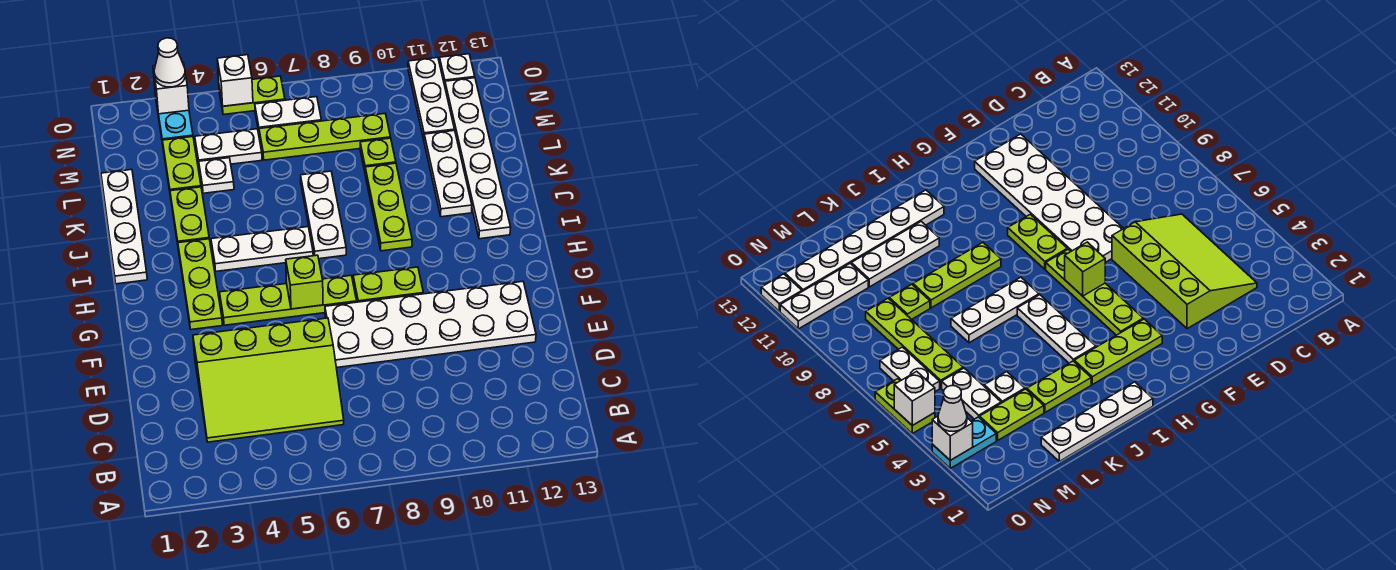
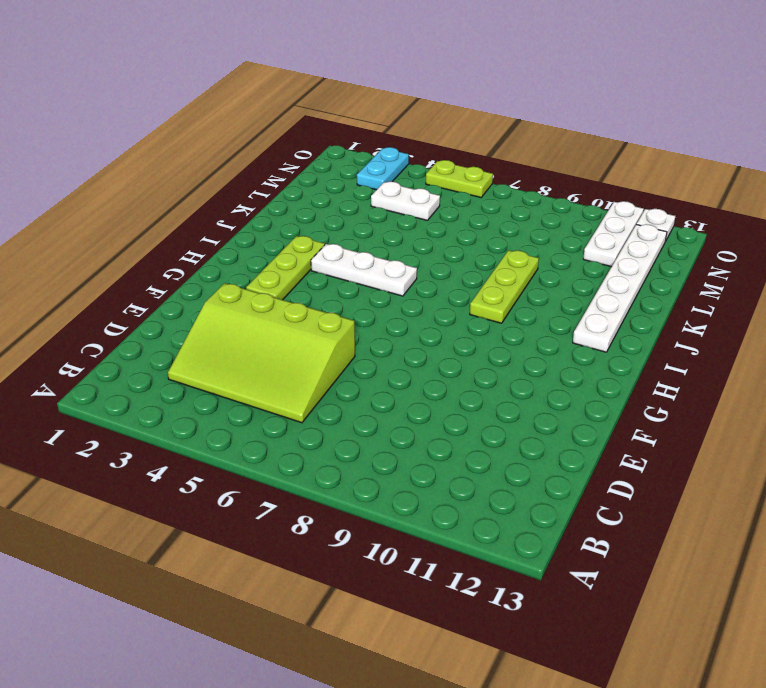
none -> white 2x6 plate [325,281,536,368]
none -> lime 1x4 plate [220,276,357,325]
none -> lime 1x2 plate [353,267,423,302]

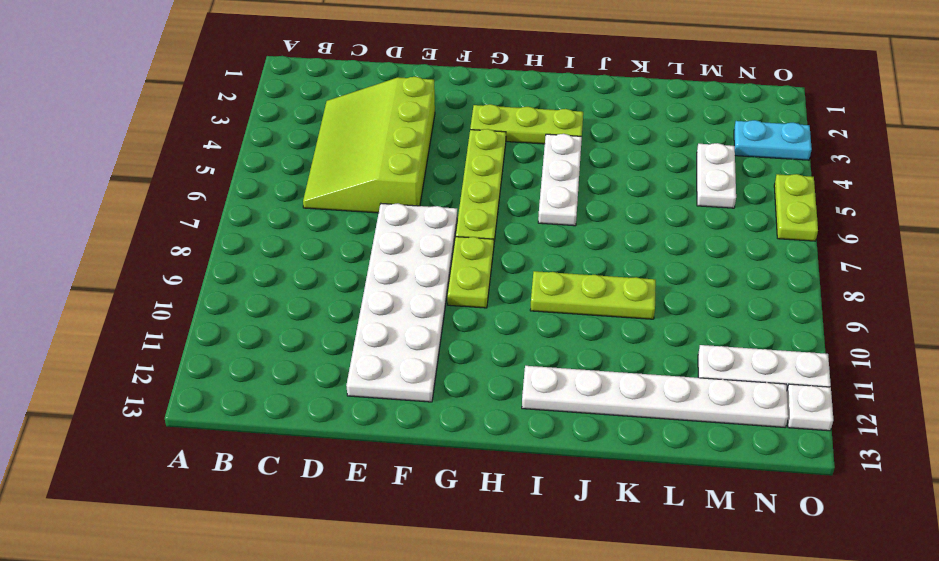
none -> white 1x4 plate [101,169,147,284]
none -> white 1x3 plate [301,171,346,259]
none -> lime 1x2 plate [170,187,209,244]

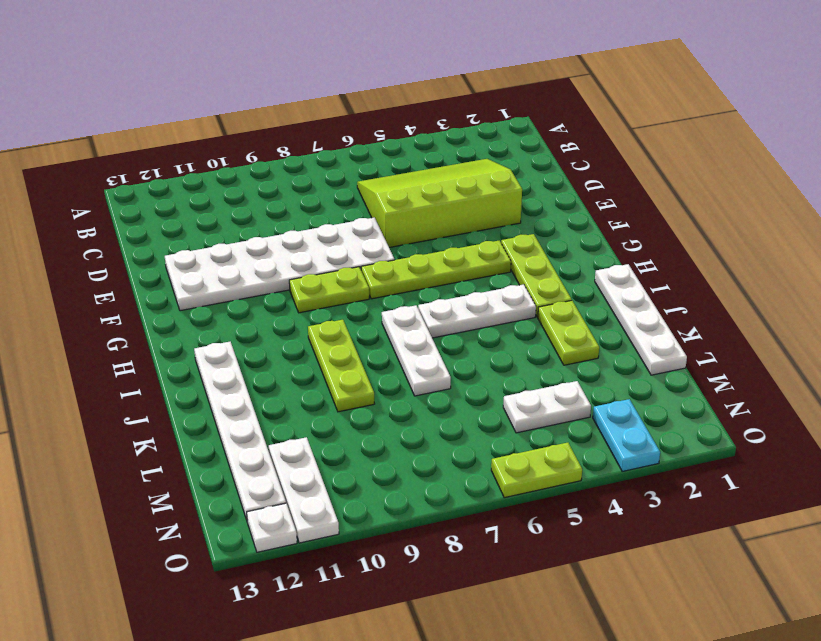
none -> white 1x3 plate [424,130,472,217]
none -> lime 1x2 plate [162,137,201,191]
none -> white 1x1 plate [199,158,234,193]

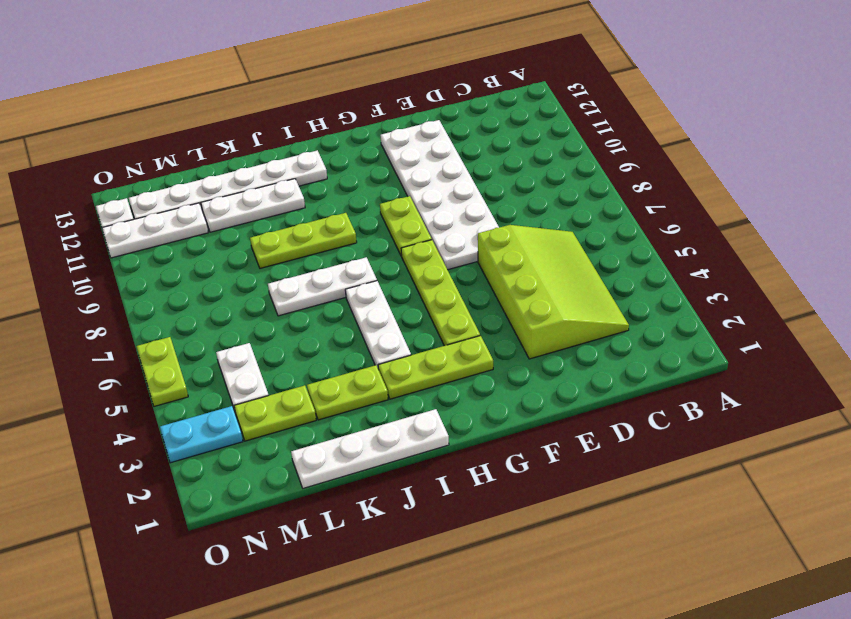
none -> white 1x1 plate [199,158,234,193]
none -> lime 1x1 plate [360,138,396,171]
none -> lime 1x4 plate [259,114,391,160]

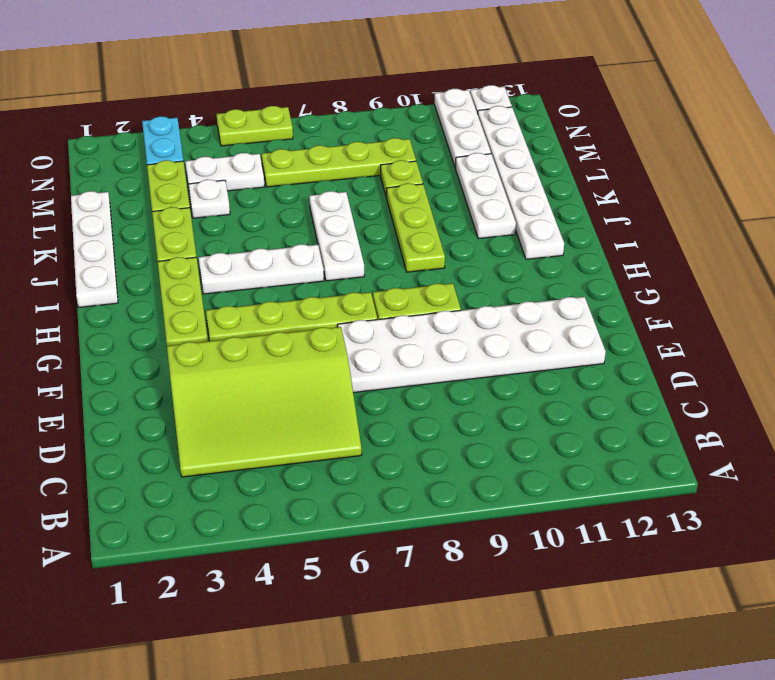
none -> white 1x2 plate [255,97,321,131]
none -> lime 1x1 brick [286,255,323,309]
none -> white 1x1 brick [153,63,189,114]

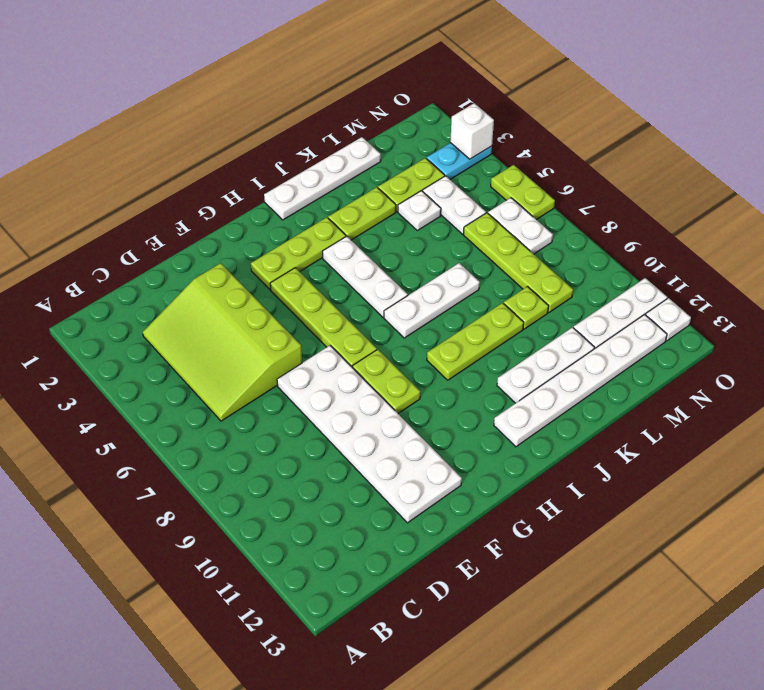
none -> lime 1x1 brick [286,255,323,309]
none -> white 1x1 brick [217,55,253,106]
none -> white 1x1 cone [154,38,185,87]

